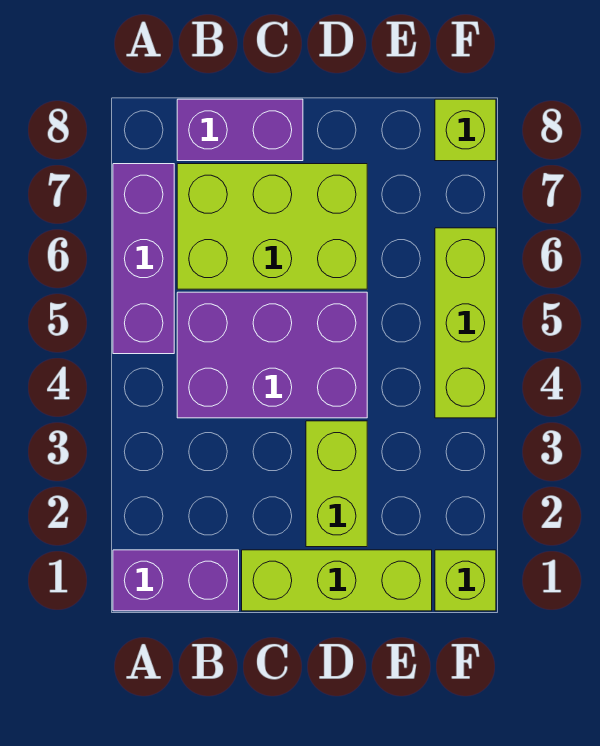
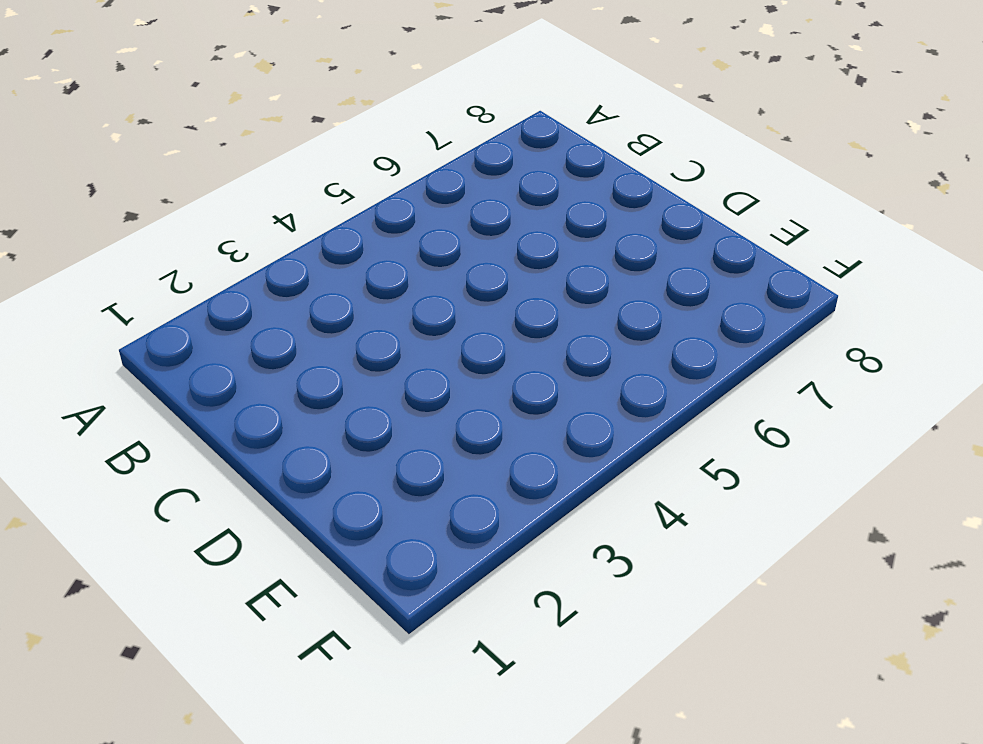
none -> purple 1x2 brick [113,550,239,611]
none -> purple 1x3 brick [113,164,174,354]

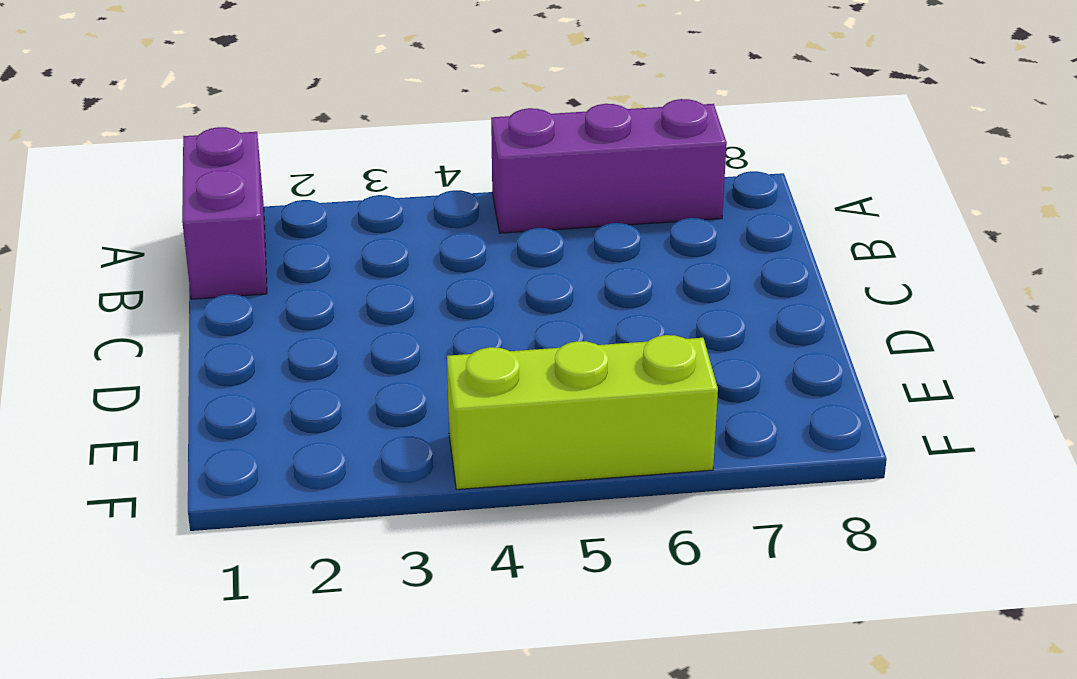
none -> purple 2x3 brick [177,292,367,418]
none -> lime 2x3 brick [177,164,367,289]

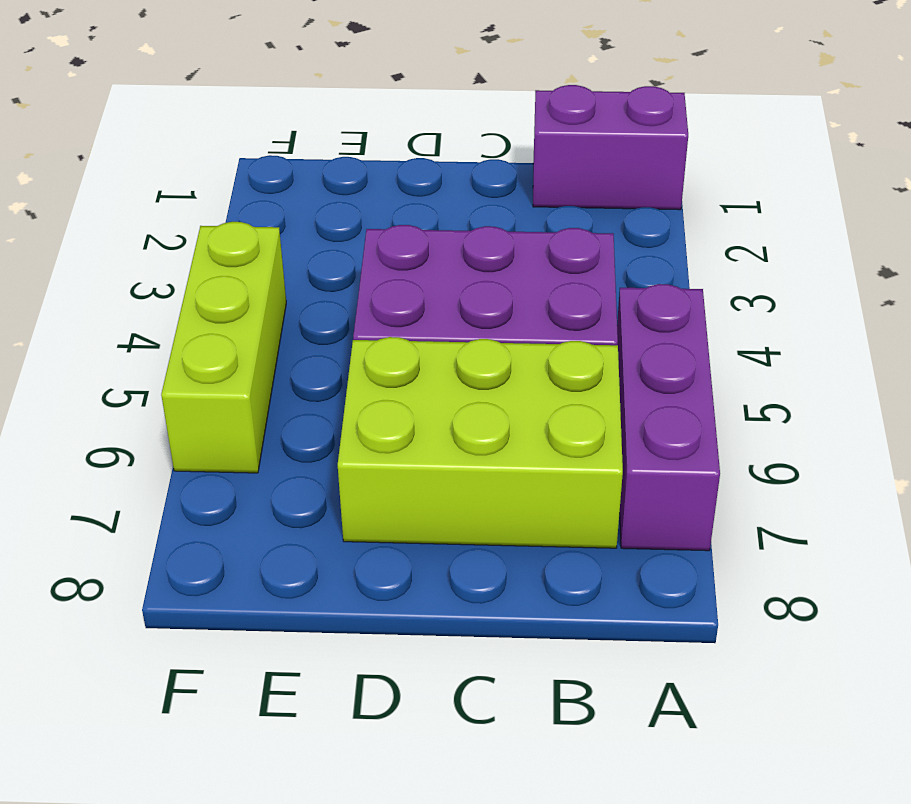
none -> purple 1x2 brick [177,99,303,161]
none -> lime 1x3 brick [242,550,432,611]

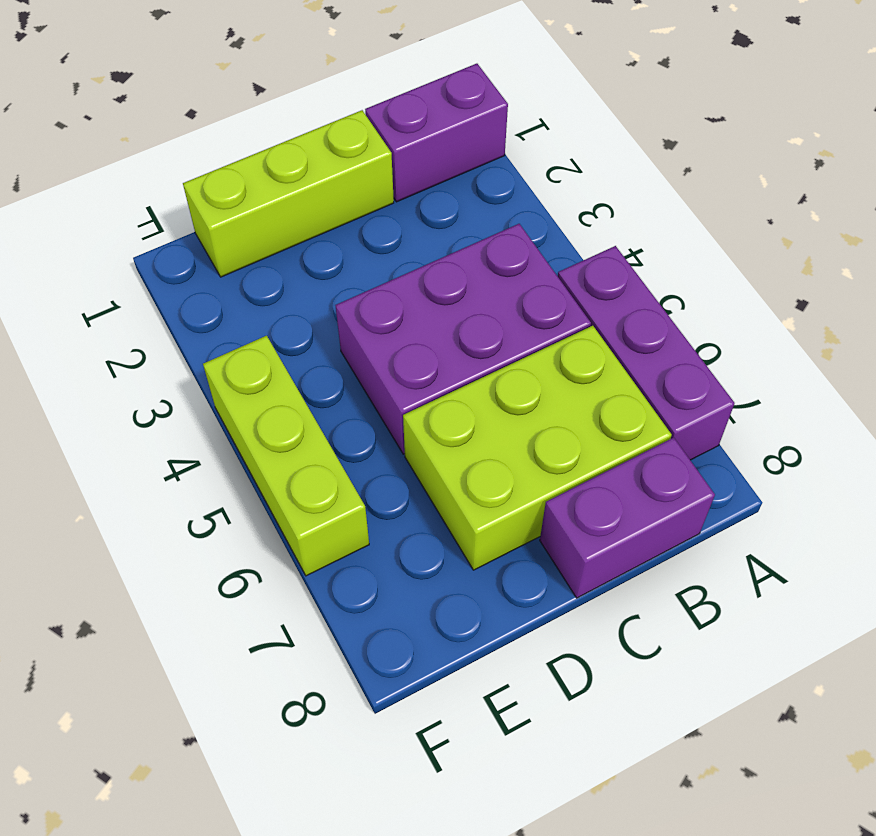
none -> lime 1x2 brick [306,421,367,547]
none -> lime 1x1 brick [435,550,496,611]

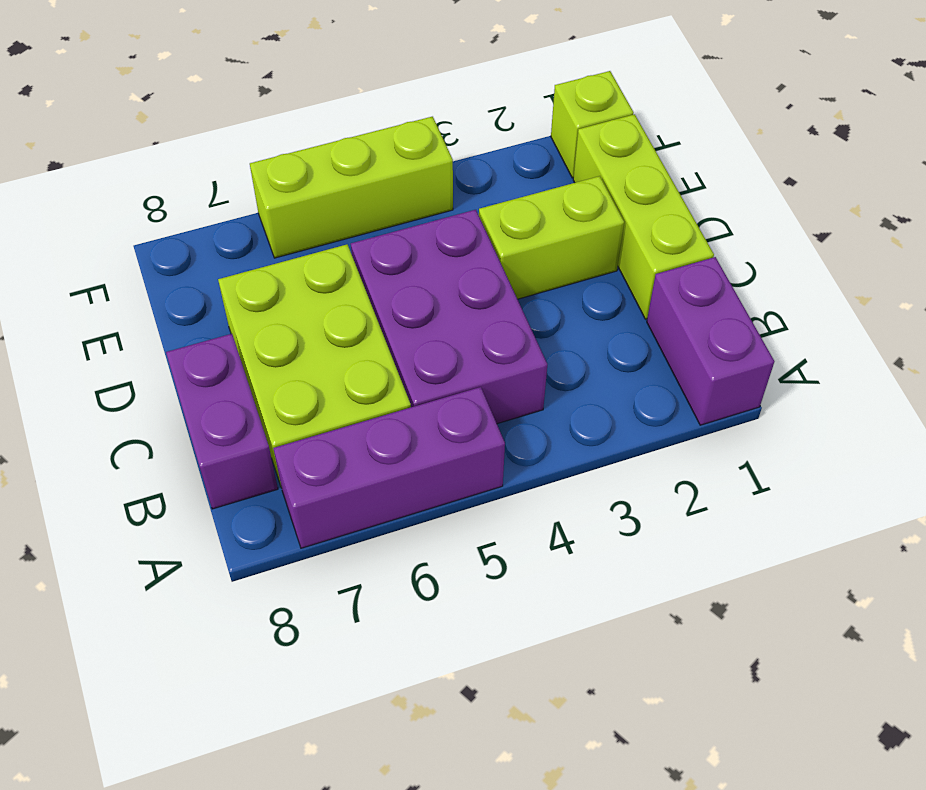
none -> lime 1x1 brick [435,99,496,161]

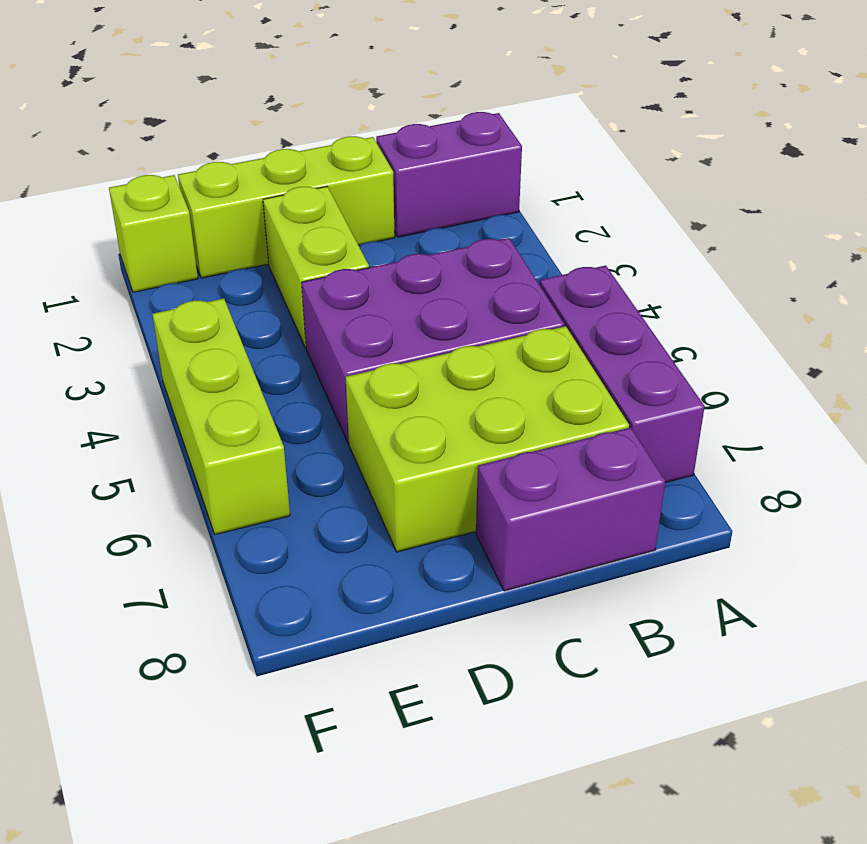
none -> lime 1x1 brick [435,99,496,161]

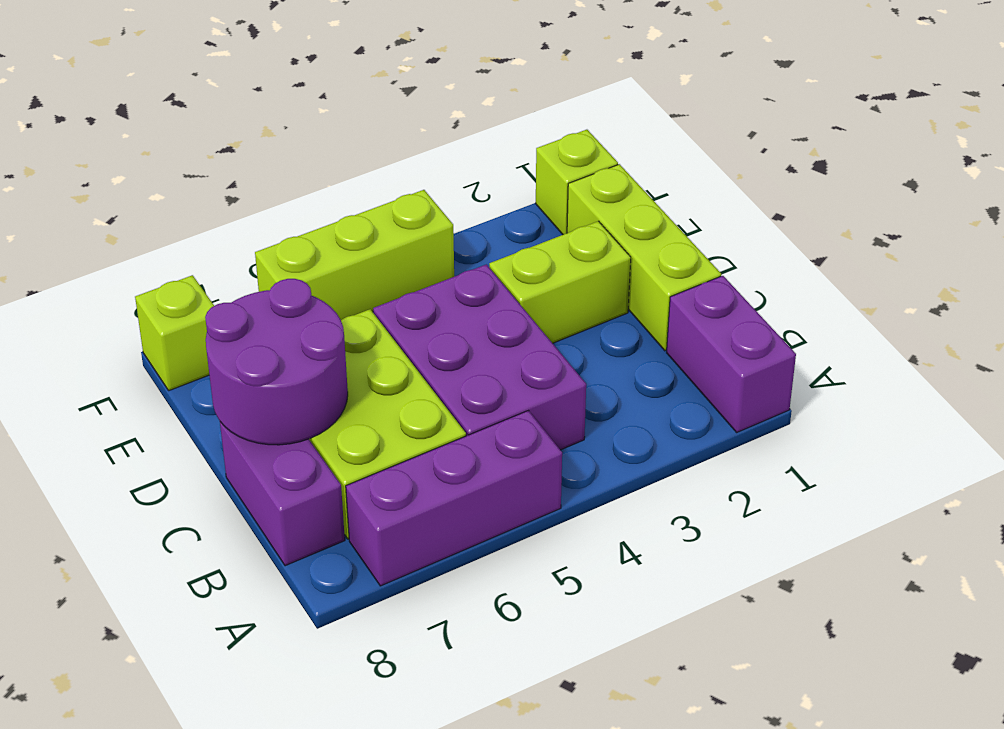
purple 2x2 round brick [205,279,348,445] -> none

